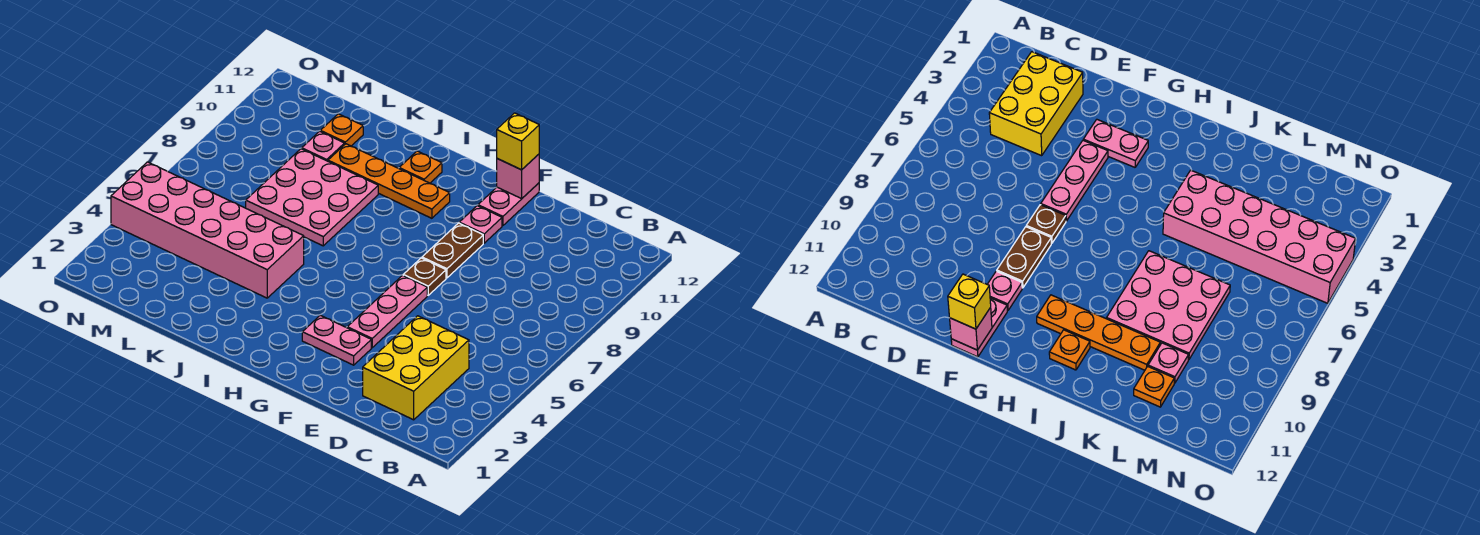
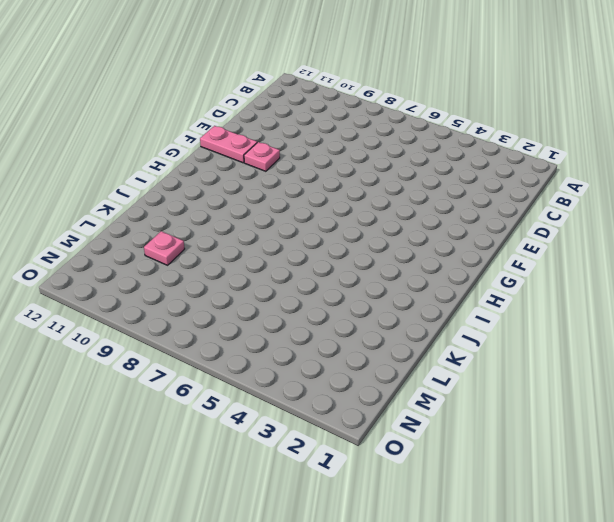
none -> yellow 2x3 brick [363,316,469,420]
none -> pink 1x2 plate [302,315,371,365]
none -> pink 1x3 plate [347,275,427,348]

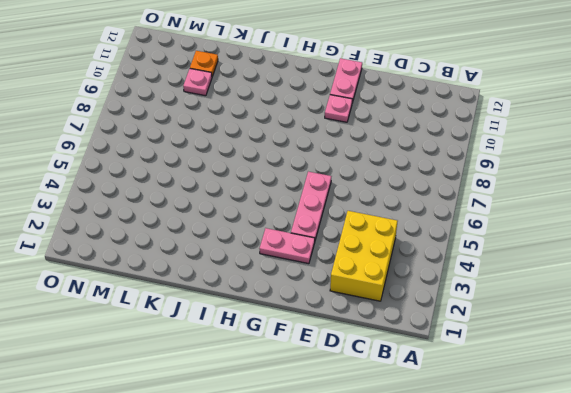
none -> brown 1x1 plate [403,258,446,295]
none -> brown 1x2 plate [422,223,483,278]
none -> orange 1x4 plate [328,144,450,218]

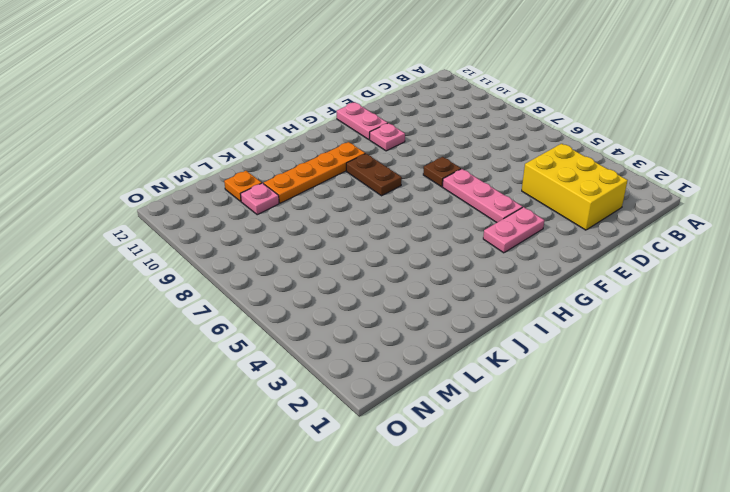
brown 1x2 plate [346,154,402,196] -> brown 1x2 plate moved to [422,223,483,278]
none -> orange 1x1 plate [399,151,442,183]
none -> pink 2x6 brick [111,162,304,298]
none -> pink 3x3 plate [246,149,378,246]

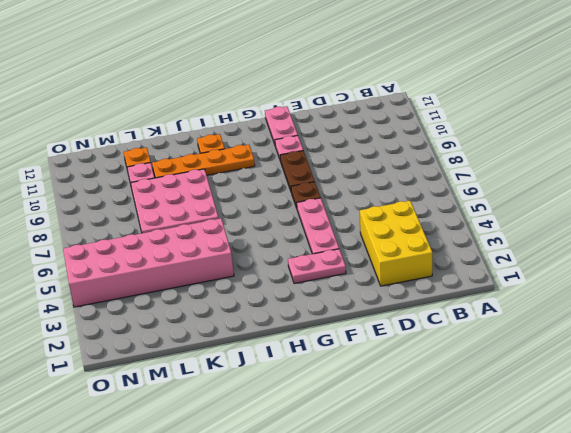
none -> pink 1x1 brick [497,154,539,199]
none -> yellow 1x1 brick [497,113,539,170]

